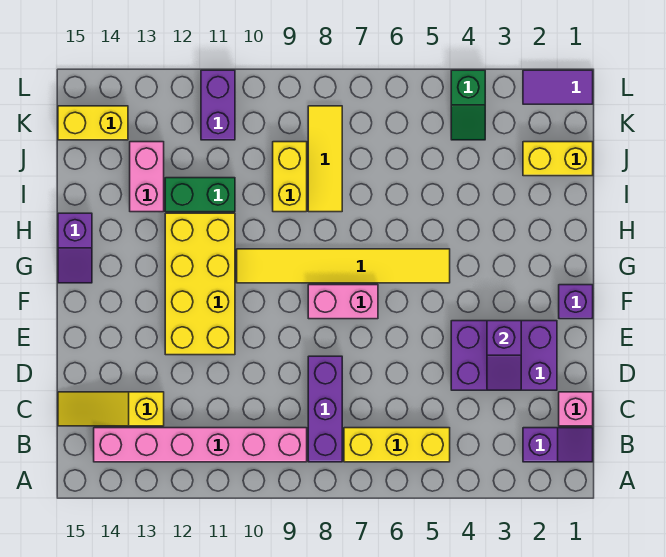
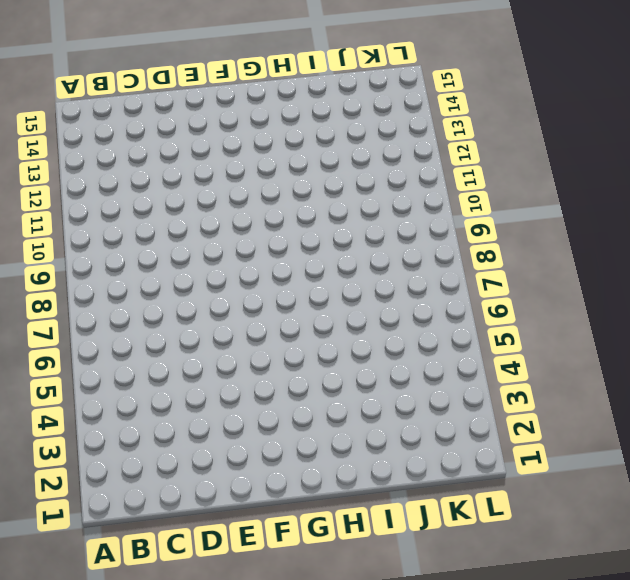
none -> purple 1x2 slope [523,428,593,462]
none -> yellow 1x3 brick [344,428,450,462]
none -> purple 1x3 brick [308,356,342,462]

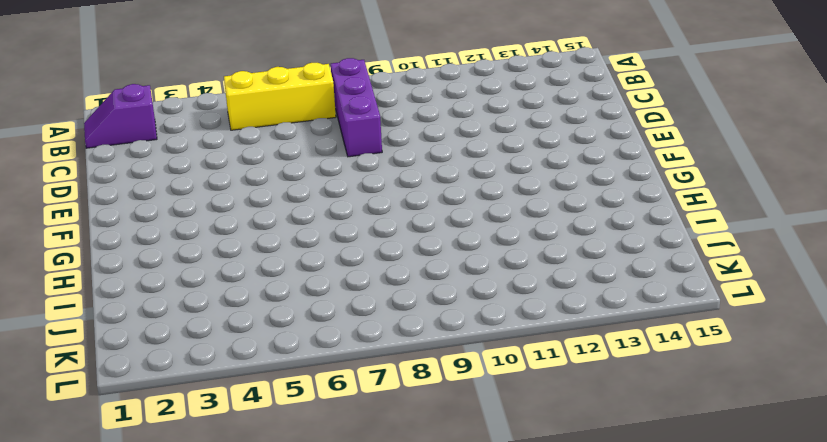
none -> pink 1x6 brick [94,428,307,462]
none -> pink 1x1 brick [559,392,593,426]
none -> yellow 1x3 slope [58,392,164,426]

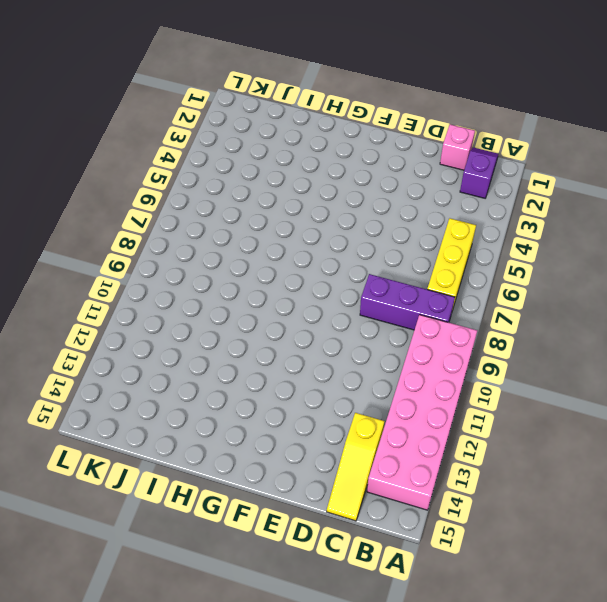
pink 2x6 brick [367,315,477,510] -> pink 1x6 brick [94,428,307,462]
none -> purple 2x3 brick [451,321,557,390]
none -> yellow 2x4 brick [165,213,235,355]
none -> purple 1x1 brick [559,285,593,319]

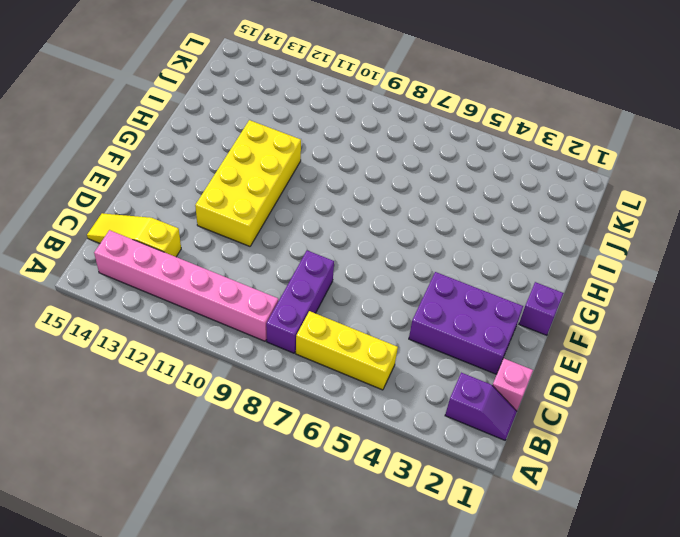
none -> pink 1x2 brick [308,285,378,319]
none -> yellow 1x6 tile [237,249,450,283]
none -> purple 1x2 slope [58,213,92,283]

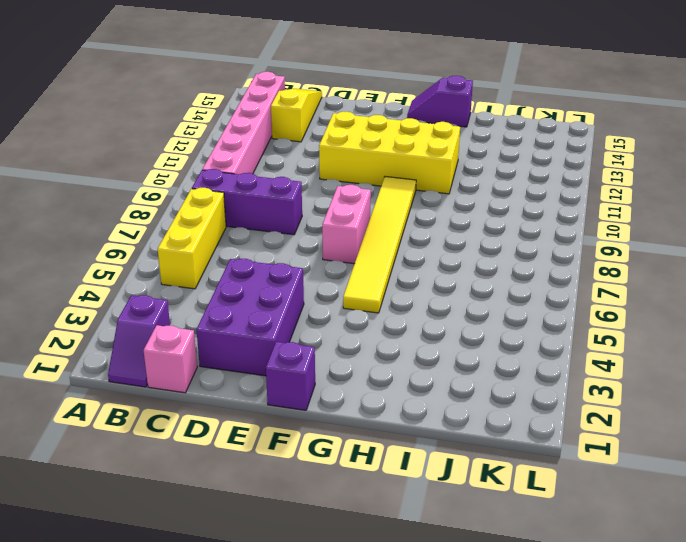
none -> yellow 1x3 tile [308,106,342,212]
none -> yellow 1x2 brick [273,142,307,212]
none -> green 1x2 brick [165,178,235,212]

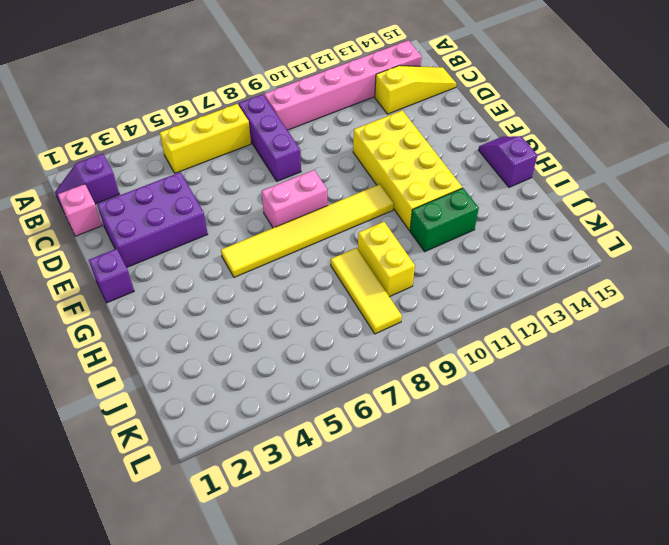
none -> pink 1x2 brick [130,142,164,212]
none -> yellow 1x2 brick [523,142,593,176]
none -> green 1x2 slope [451,70,485,140]

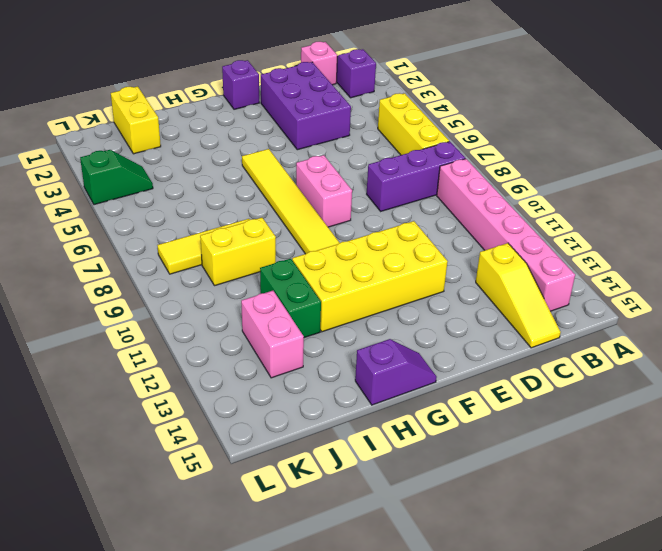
pink 1x2 brick [241,291,304,378] -> pink 1x2 brick turned to [130,142,164,212]
none -> purple 1x2 brick [201,70,235,140]
none -> yellow 1x2 brick [58,106,128,140]
none -> purple 1x2 tile [523,70,593,104]

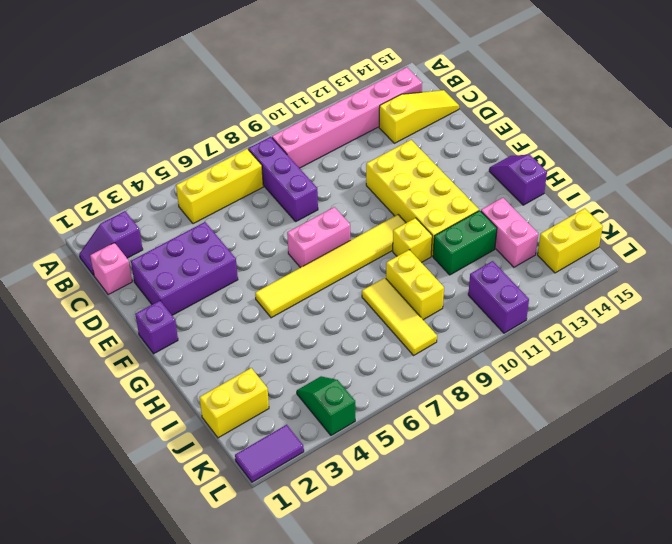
yellow 1x1 brick [393,218,432,263] -> none
none -> purple 1x2 slope [487,321,521,390]

